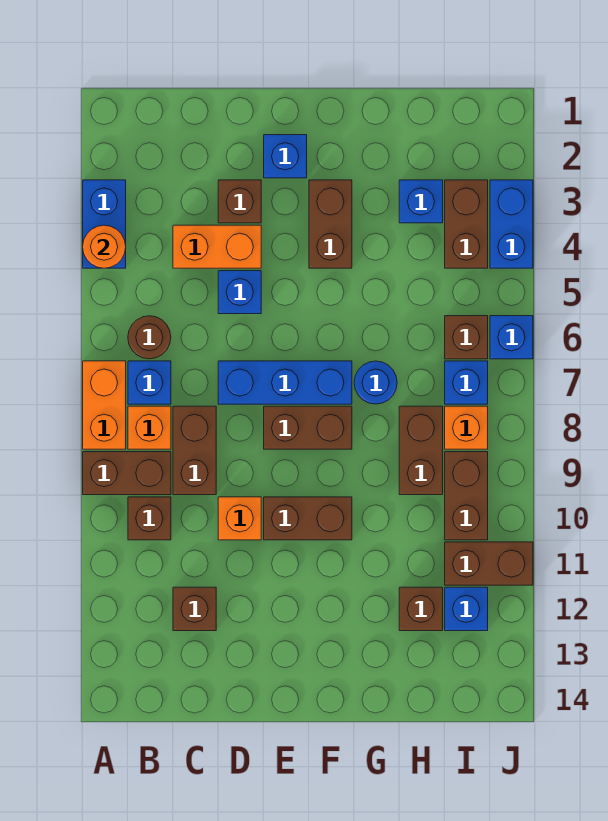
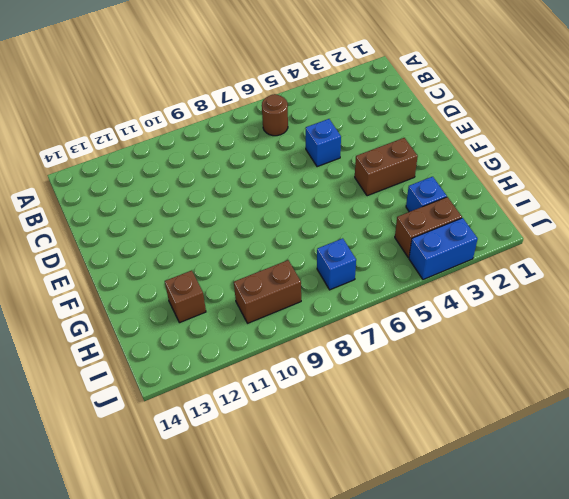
none -> blue 1x2 brick [83,180,126,268]
none -> orange 1x2 brick [83,361,126,449]
none -> brown 1x2 brick [83,452,171,495]
none -> blue 1x1 brick [128,361,171,404]

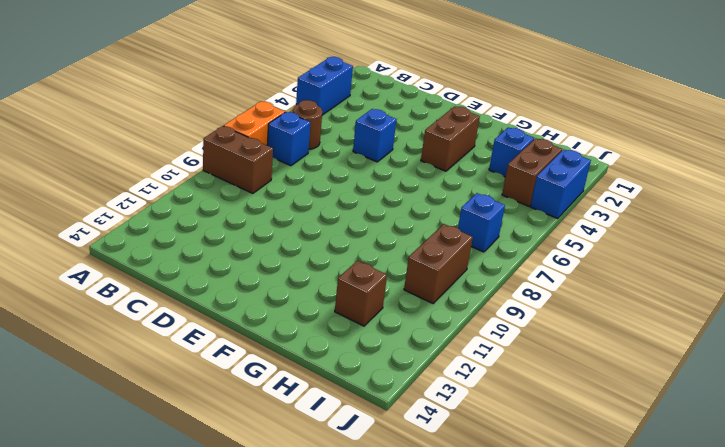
none -> orange 1x1 brick [128,406,171,449]
none -> brown 1x1 brick [128,497,171,540]
none -> orange 1x2 brick [173,225,261,268]
none -> brown 1x2 brick [173,406,216,495]

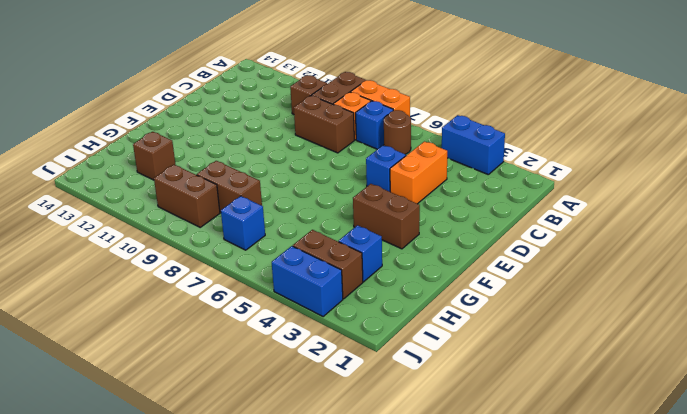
none -> brown 1x1 brick [173,587,216,631]
none -> brown 1x1 brick [218,180,261,223]
none -> blue 1x3 brick [218,361,352,404]
none -> orange 1x1 brick [218,497,261,540]

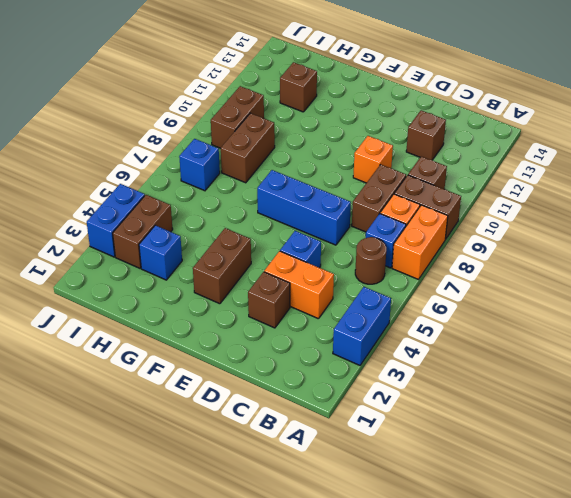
none -> blue 1x1 brick [264,135,307,178]
none -> brown 1x2 brick [264,406,352,449]
none -> brown 1x2 brick [264,497,352,540]
none -> blue 1x1 round brick [354,361,397,404]

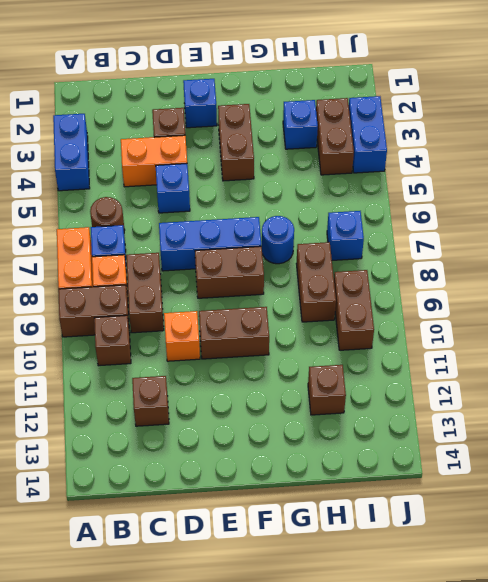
none -> brown 1x1 brick [445,316,488,359]
none -> orange 1x1 brick [445,406,488,449]
none -> brown 1x2 brick [445,542,533,585]
none -> blue 1x1 brick [445,587,488,631]

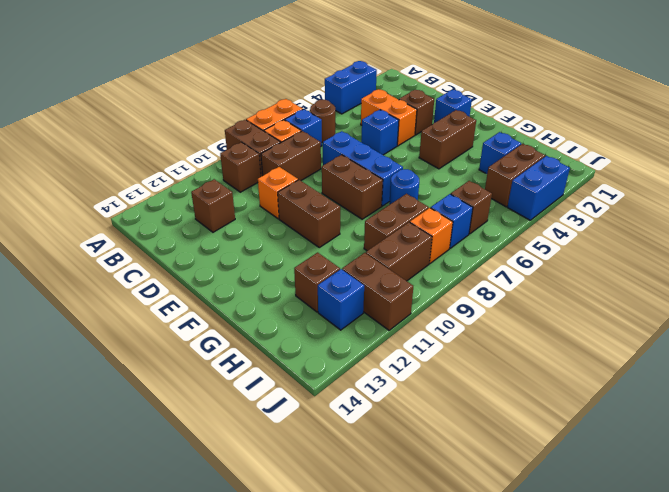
none -> blue 1x1 brick [490,316,533,359]
none -> orange 1x1 round brick [83,225,126,268]

